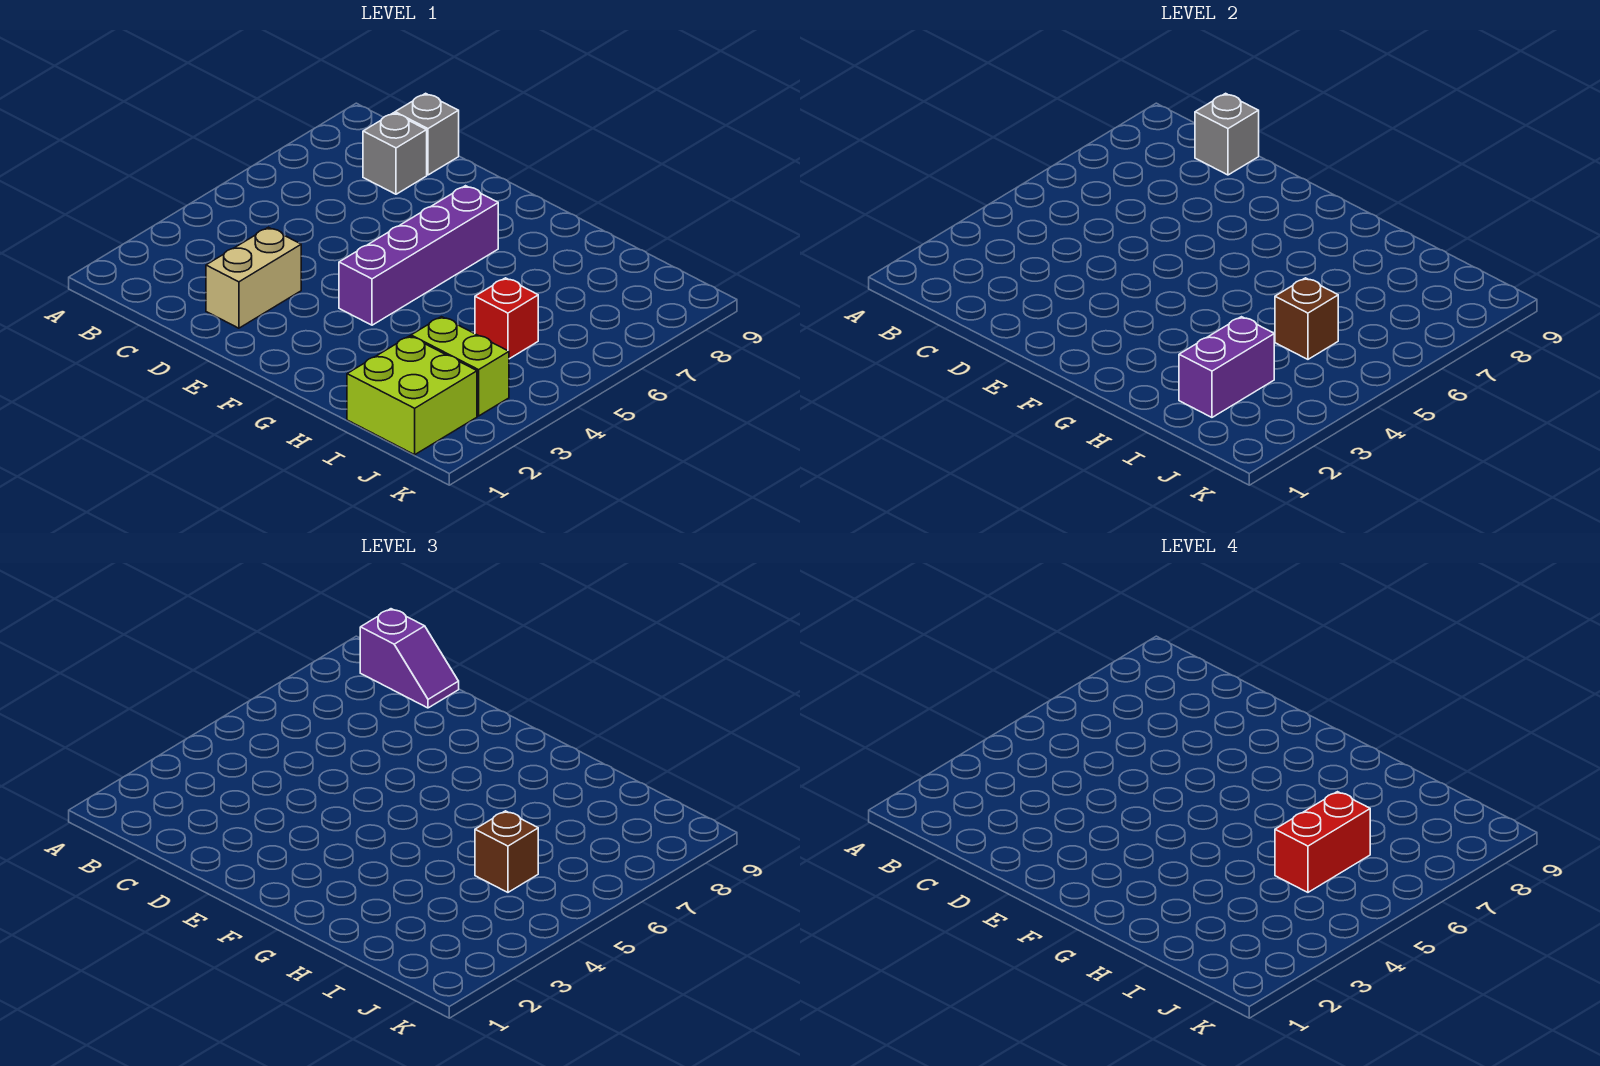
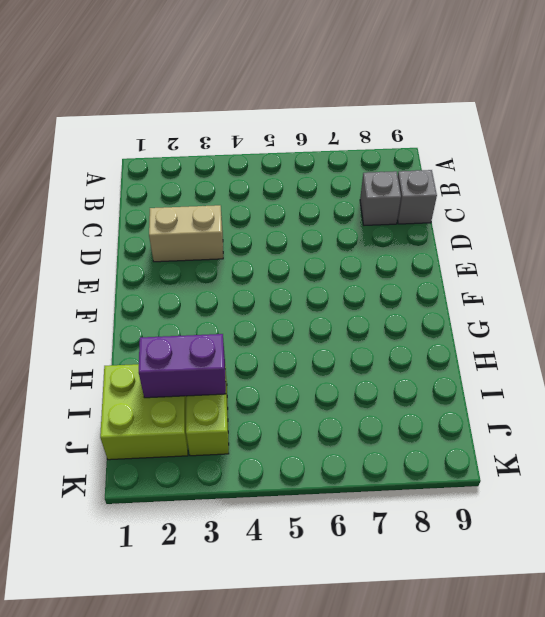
none -> purple 1x4 brick [339,186,498,325]
none -> red 1x1 brick [475,278,538,359]
none -> grey 1x1 brick [1195,93,1259,175]

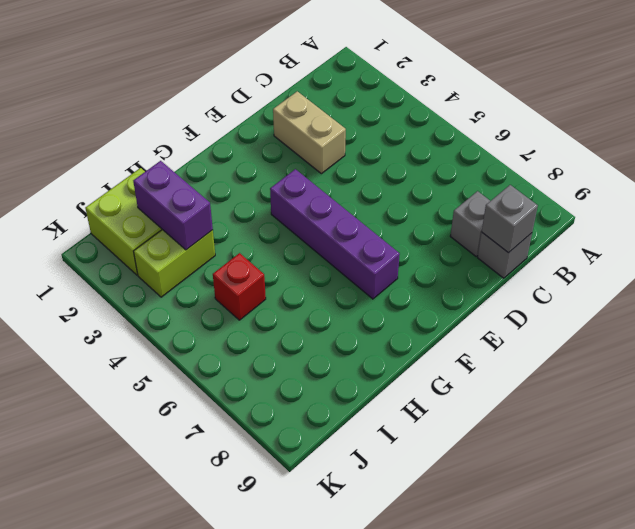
none -> brown 1x1 brick [1275,278,1338,359]
none -> purple 1x2 slope [360,609,459,708]
none -> brown 1x1 brick [475,811,538,892]

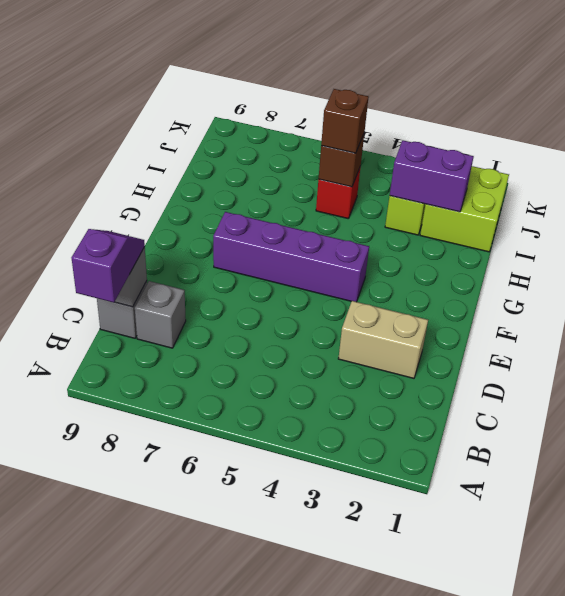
none -> red 1x2 brick [1275,792,1370,892]

